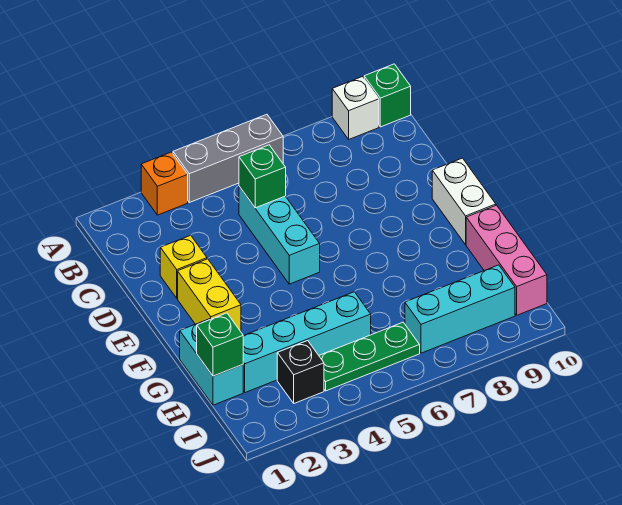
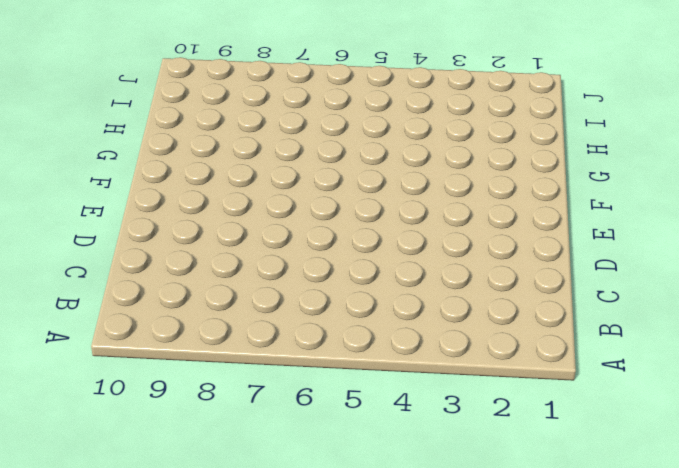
none -> orange 1x1 brick [141,152,188,215]
none -> grey 1x3 brick [173,114,283,202]
none -> white 1x1 brick [332,77,379,139]

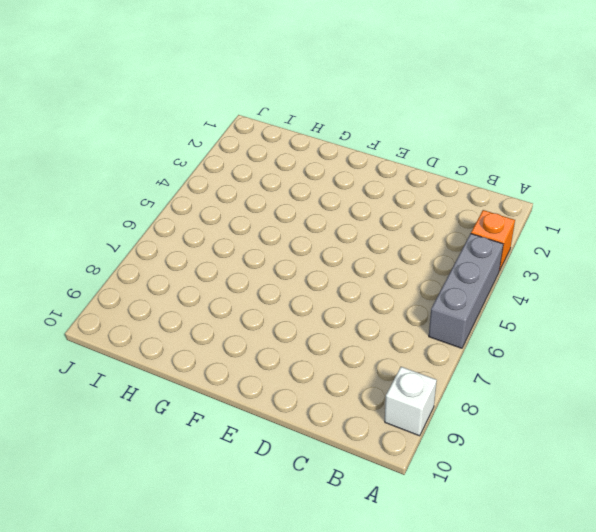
none -> green 1x1 brick [364,64,411,127]
none -> cyan 1x3 brick [239,186,320,284]
none -> yellow 1x1 brick [160,235,207,298]

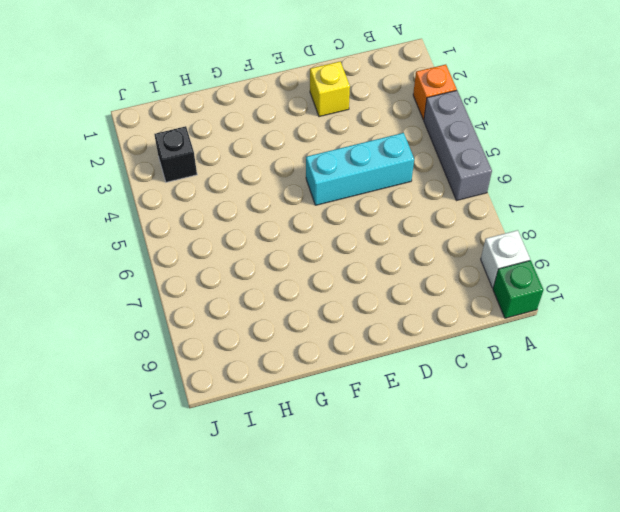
none -> yellow 1x2 brick [178,259,241,332]
none -> white 1x2 brick [432,158,496,245]
none -> cyan 1x2 brick [180,319,243,405]

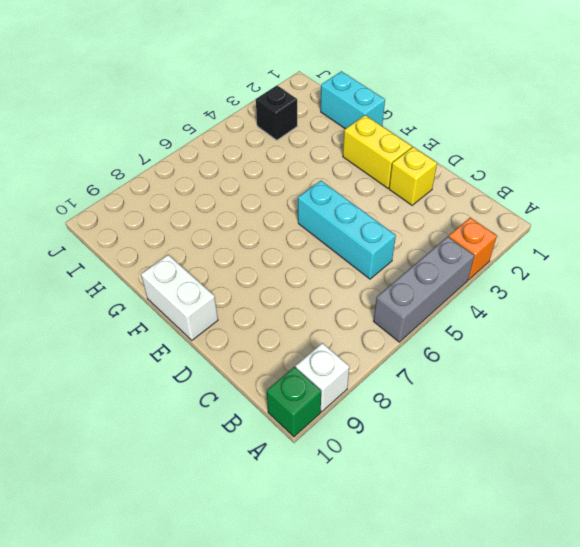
none -> pink 1x3 brick [466,205,547,315]
none -> cyan 1x4 brick [243,292,371,393]
none -> green 1x3 plate [319,322,420,391]

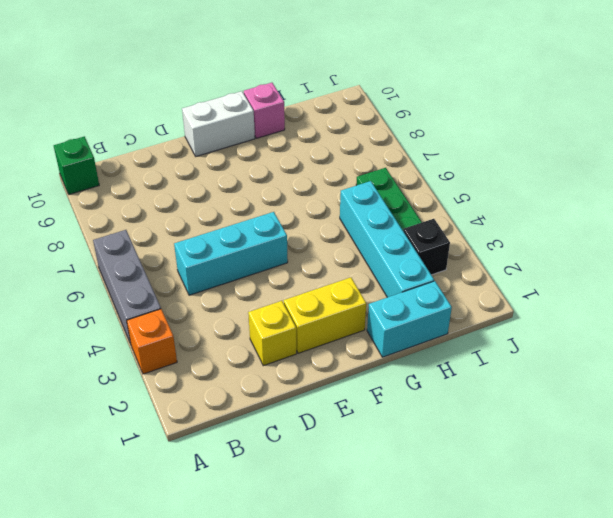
pink 1x1 brick [244,83,285,138] -> pink 1x3 brick [466,205,547,315]
none -> white 1x1 brick [332,77,379,139]
none -> cyan 1x3 brick [405,265,515,353]
none -> green 1x1 brick [239,145,286,208]

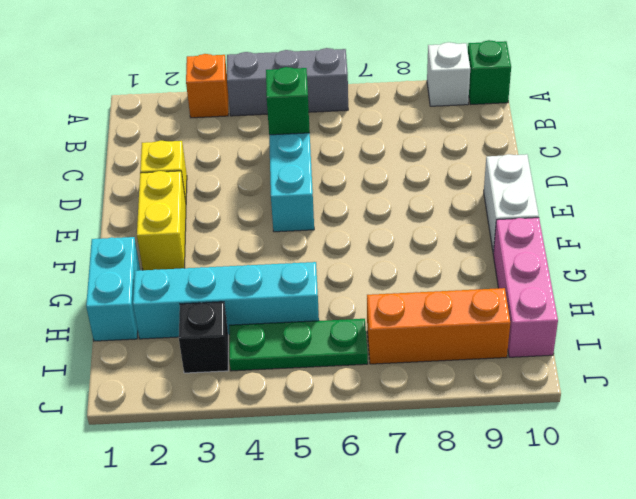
orange 1x3 brick [367,288,510,364] -> cyan 1x3 brick [405,265,515,353]
none -> green 1x1 brick [197,313,243,376]

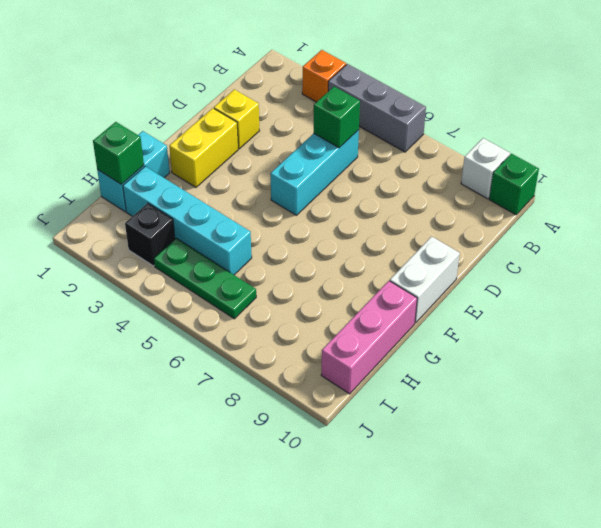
none -> cyan 1x3 brick [405,265,515,353]

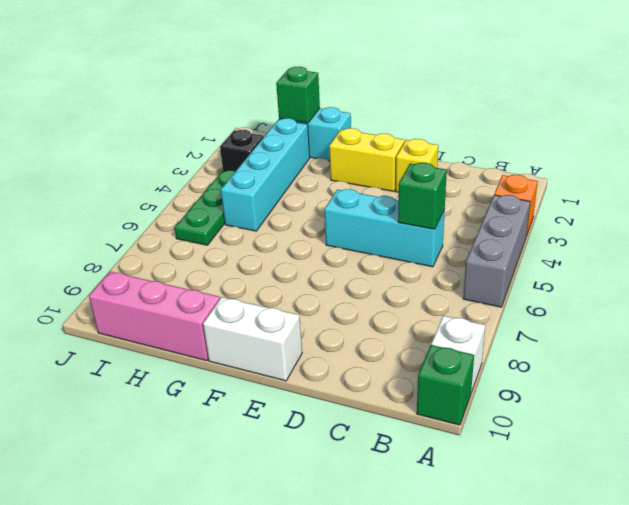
none -> cyan 1x3 brick [405,265,515,353]

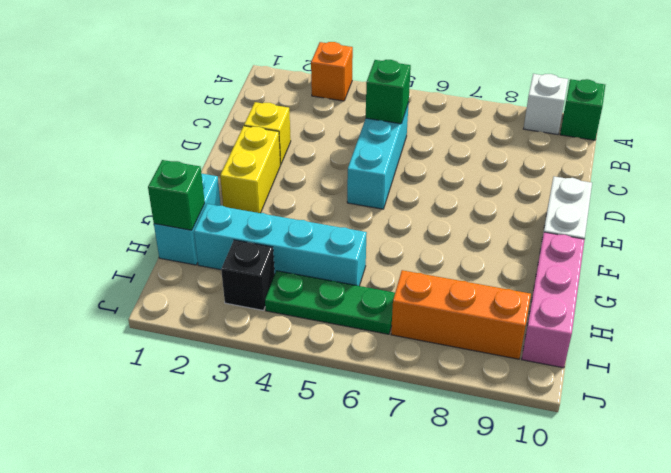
orange 1x3 brick [391,270,531,359] -> cyan 1x3 brick [405,265,515,353]
none -> grey 1x3 brick [173,114,283,202]

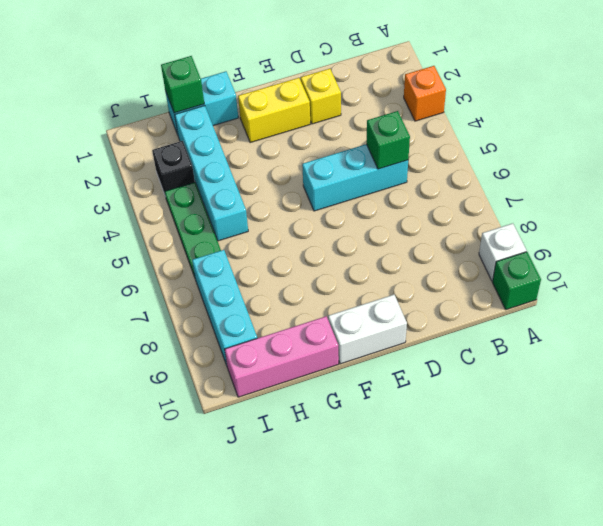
none -> grey 1x3 brick [173,114,283,202]

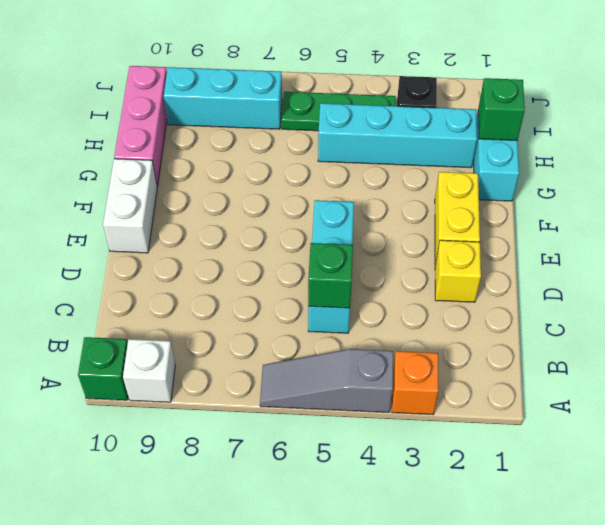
grey 1x3 slope [260,349,393,412] -> grey 1x3 brick [173,114,283,202]

